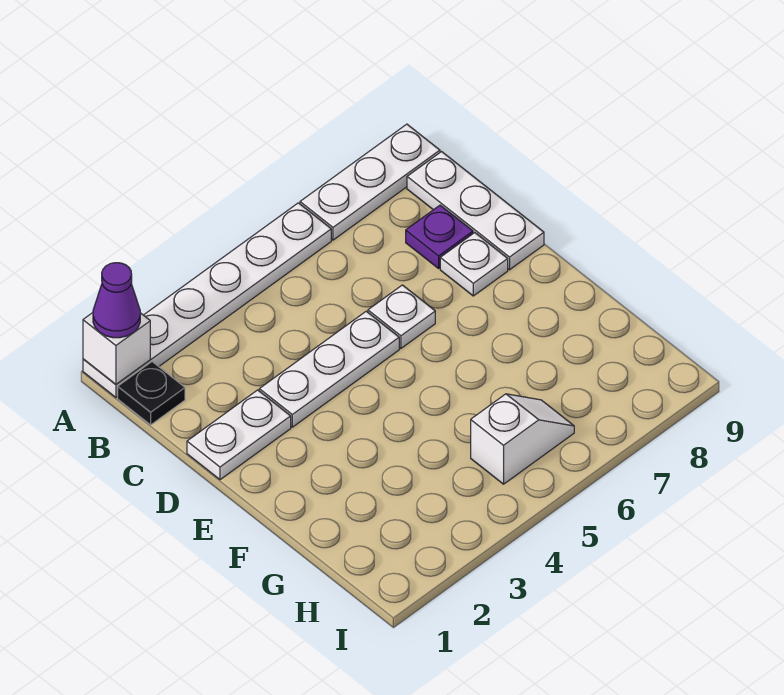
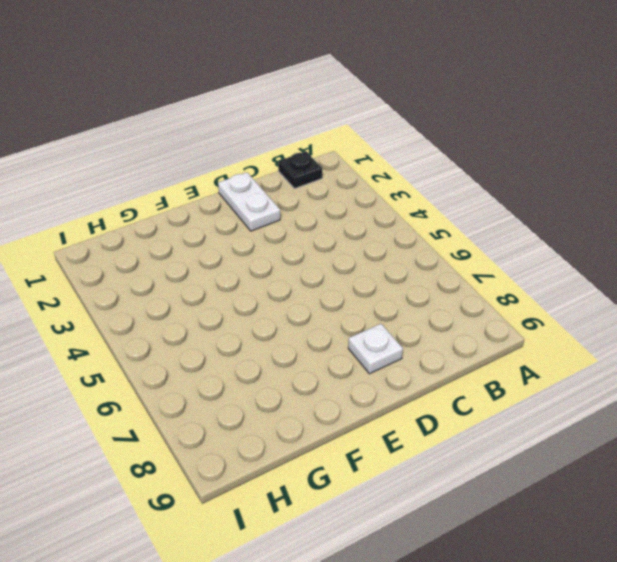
none -> white 1x6 plate [83,203,331,397]
none -> white 1x3 plate [300,124,440,240]
none -> white 1x3 plate [407,152,544,270]

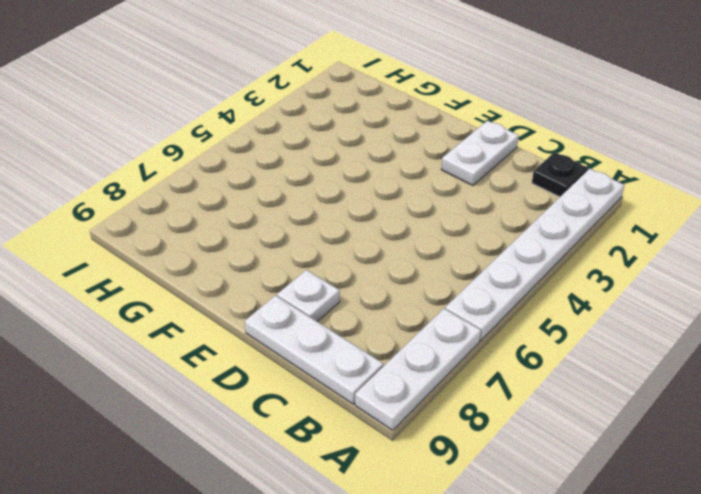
none -> purple 1x1 plate [406,205,473,268]
none -> white 1x3 plate [259,311,399,427]
none -> white 1x1 plate [368,285,435,348]

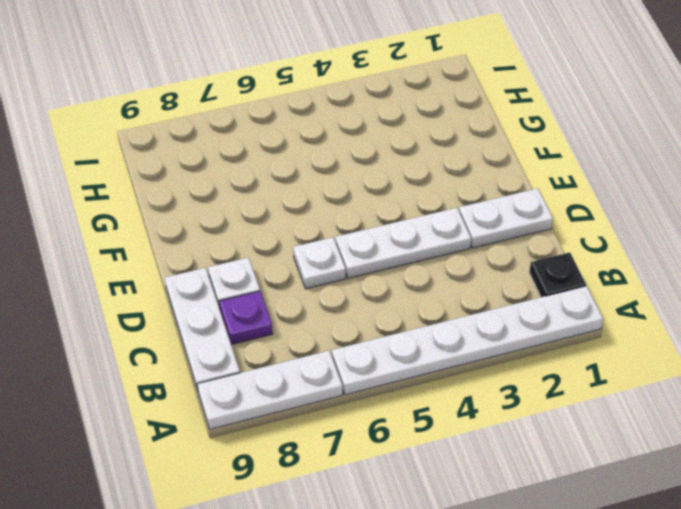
none -> white 1x2 slope [471,394,574,484]
none -> white 1x1 brick [83,313,150,384]
none -> purple 1x1 cone [93,263,140,338]

